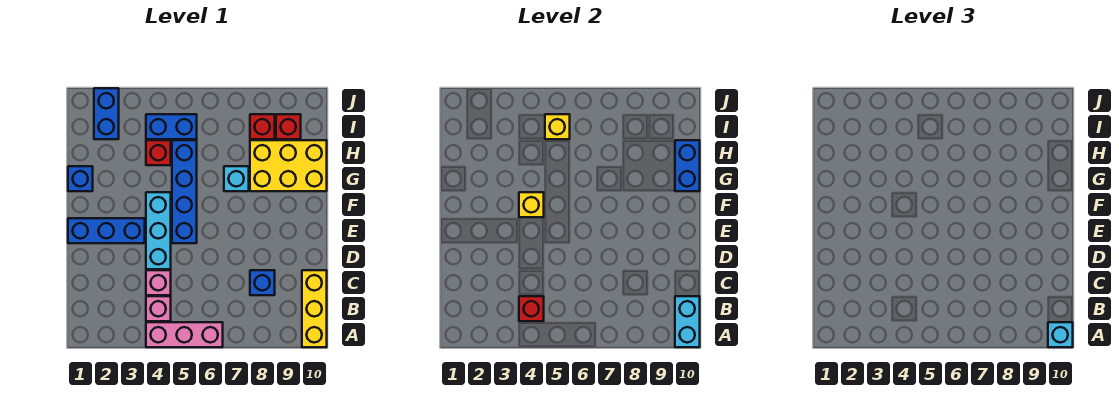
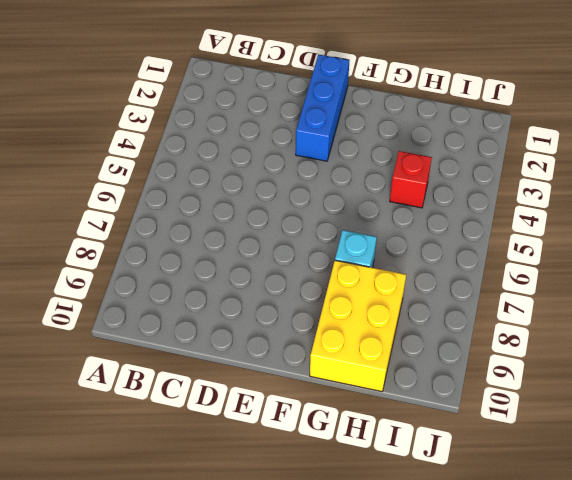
none -> pink 1x3 brick [146,322,223,347]
none -> yellow 1x3 brick [302,270,327,347]
none -> pink 1x1 brick [146,296,171,321]

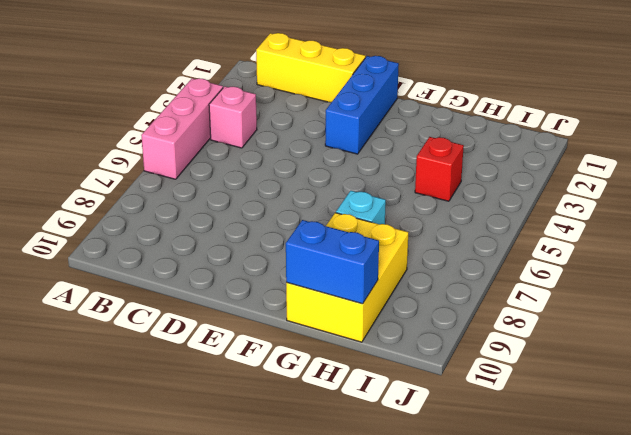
yellow 1x3 brick [256,33,365,102] -> yellow 1x3 brick moved to [302,270,327,347]
none -> pink 1x1 brick [146,270,171,295]
none -> blue 1x1 brick [250,270,275,295]
none -> cyan 1x3 brick [146,192,171,269]

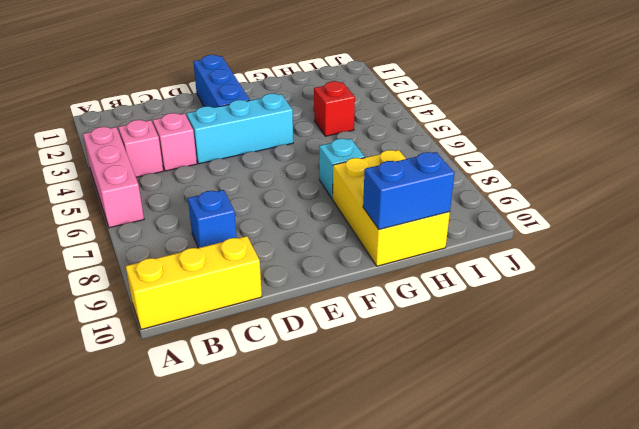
none -> blue 1x4 brick [172,140,197,243]
none -> blue 1x1 brick [68,166,93,191]
none -> blue 1x2 brick [94,88,119,139]

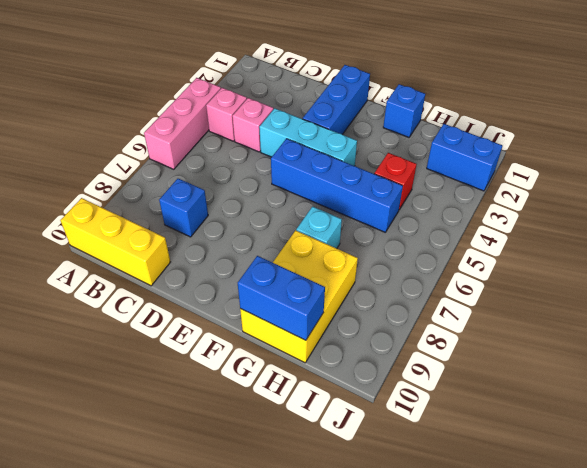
none -> blue 1x2 brick [146,114,197,139]
none -> red 1x1 brick [250,114,275,139]
none -> red 1x1 brick [276,114,301,139]

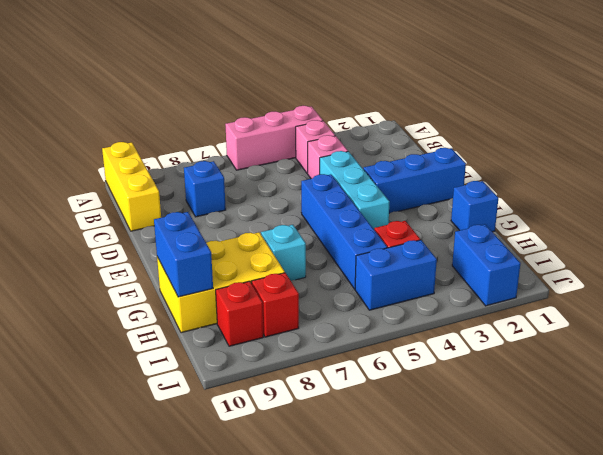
none -> cyan 1x2 brick [675,296,700,347]
none -> red 1x1 brick [519,296,544,321]
none -> yellow 1x1 brick [519,192,544,217]

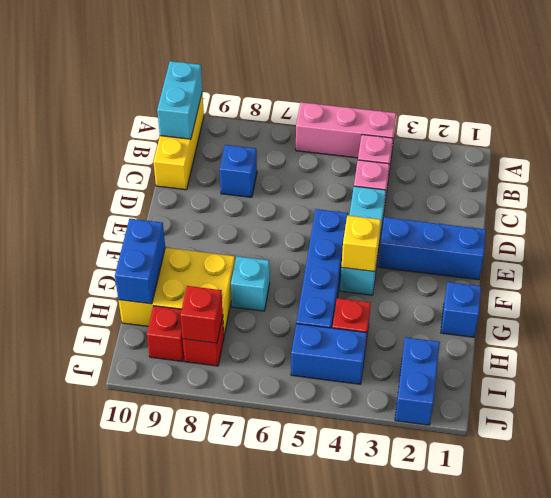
red 1x1 brick [180,286,223,343] -> red 1x1 brick moved to [519,296,544,321]
none -> yellow 1x1 brick [545,114,570,139]
none -> cyan 1x1 brick [1048,322,1073,347]

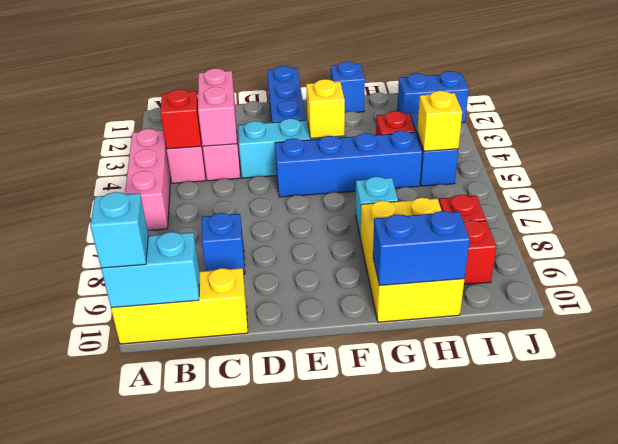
pink 1x2 brick [198,68,237,146] -> none

